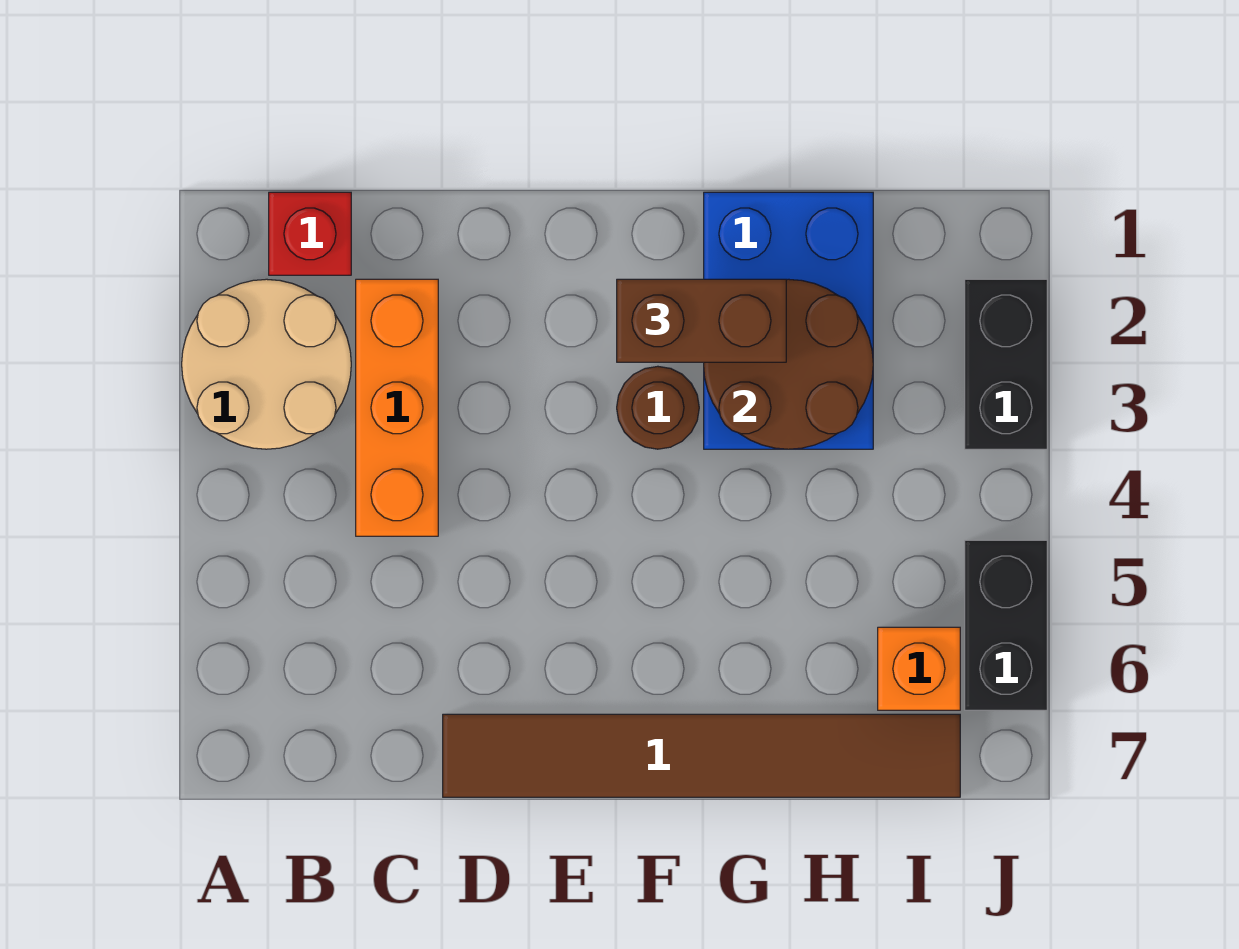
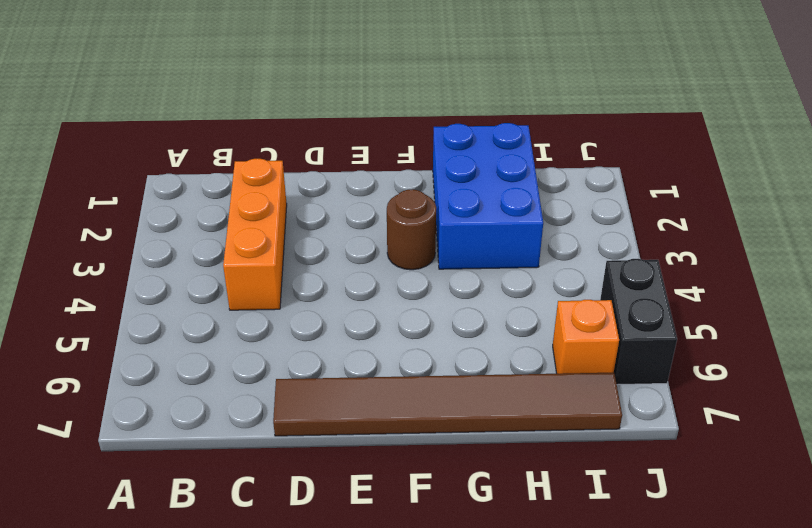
none -> tan 2x2 round brick [182,279,351,449]
none -> red 1x1 brick [269,192,351,275]

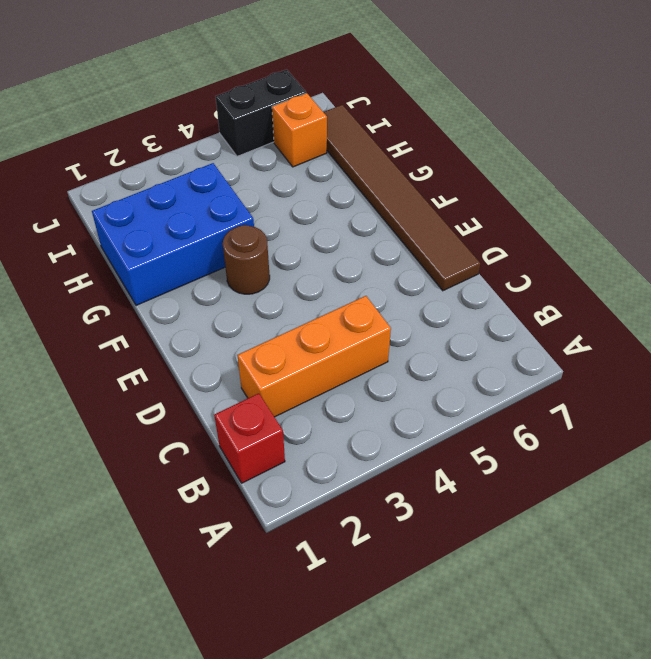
none -> tan 2x2 round brick [182,279,351,449]
none -> black 1x2 brick [965,279,1047,449]

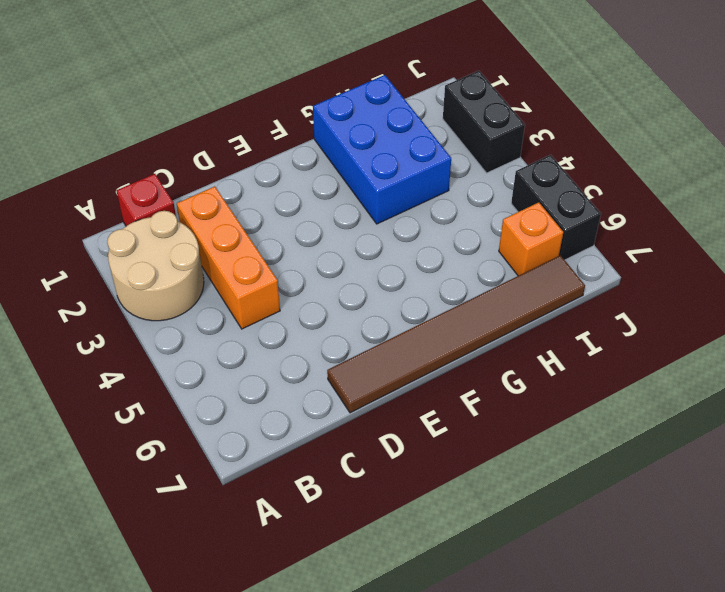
none -> brown 1x1 round brick [617,366,699,449]
none -> brown 2x2 round brick [704,279,873,449]

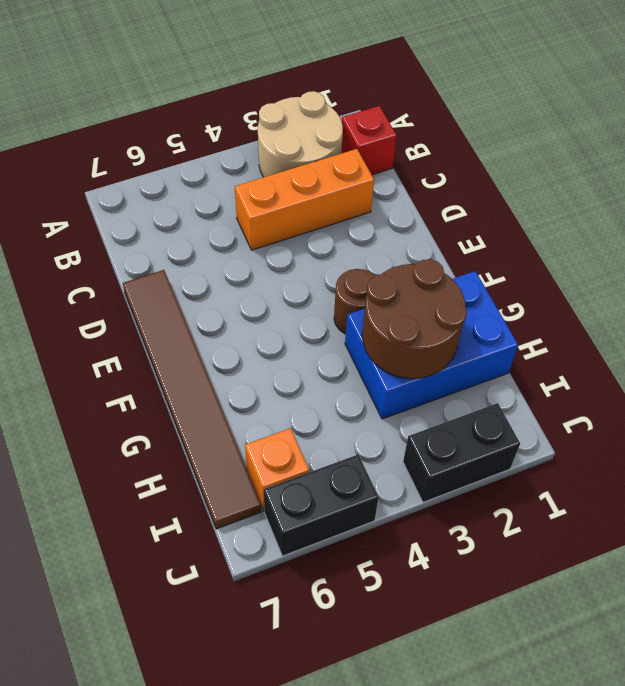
none -> brown 1x2 brick [617,279,786,362]

